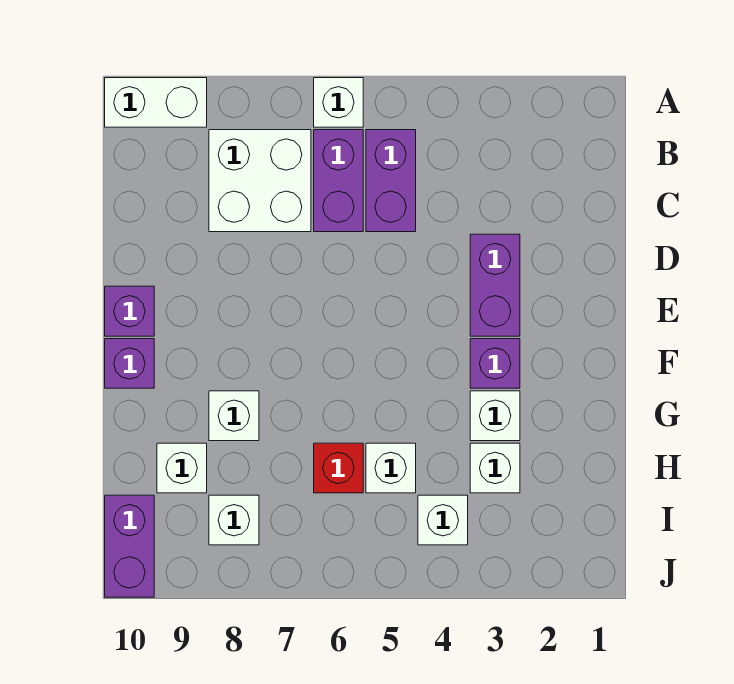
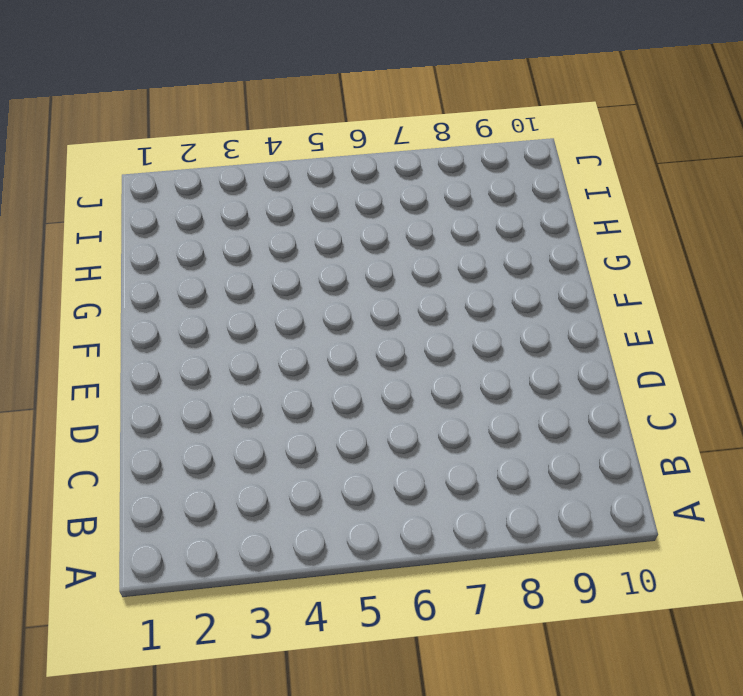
none -> white 1x1 brick [314,78,363,127]
none -> white 1x2 brick [105,78,207,127]
none -> purple 1x2 brick [366,130,416,232]

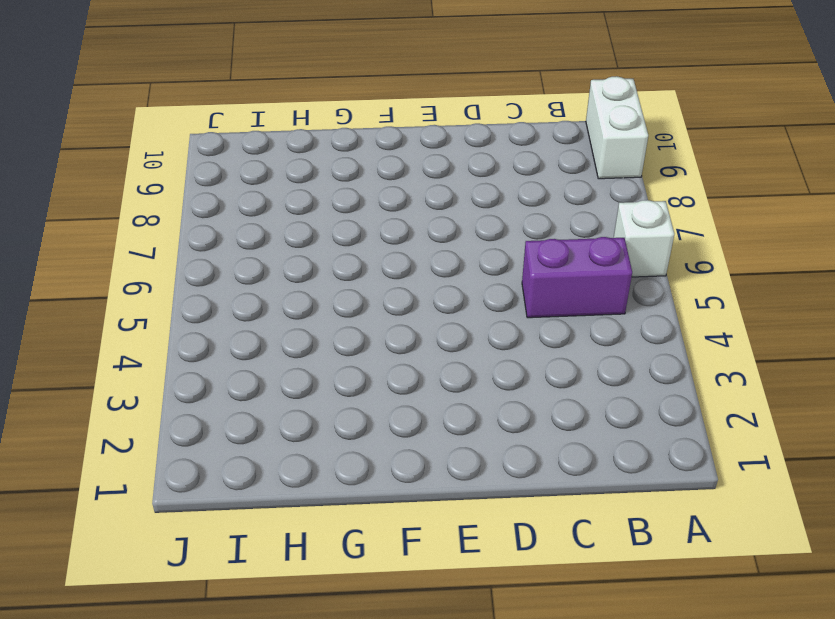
none -> purple 1x2 brick [314,130,363,232]
none -> white 2x2 brick [209,130,311,232]
none -> purple 1x2 brick [470,234,520,336]

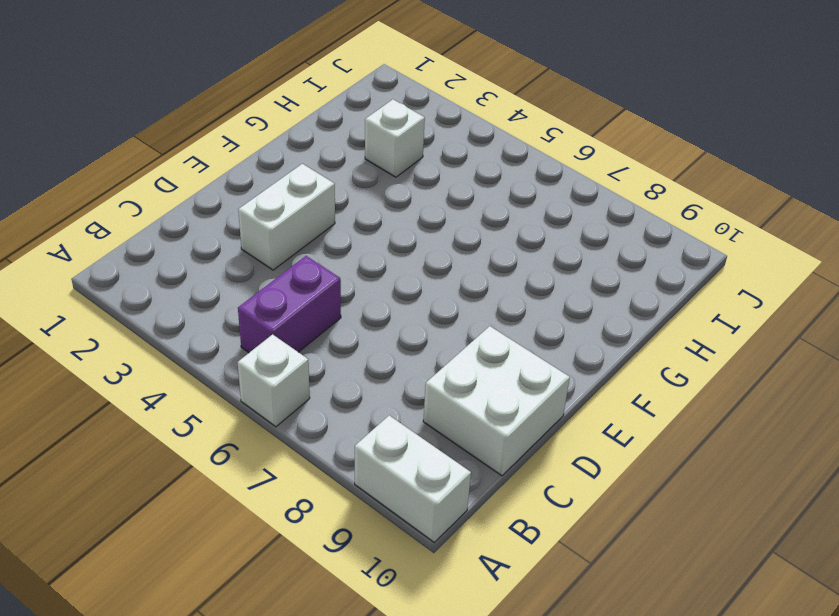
white 2x2 brick [423,326,570,476] -> white 2x2 brick moved to [209,130,311,232]
white 1x2 brick [238,164,335,270] -> purple 1x2 brick [470,234,520,336]
none -> purple 1x2 brick [314,130,363,232]
none -> purple 1x1 brick [105,286,154,336]
none -> purple 1x1 brick [470,339,520,388]

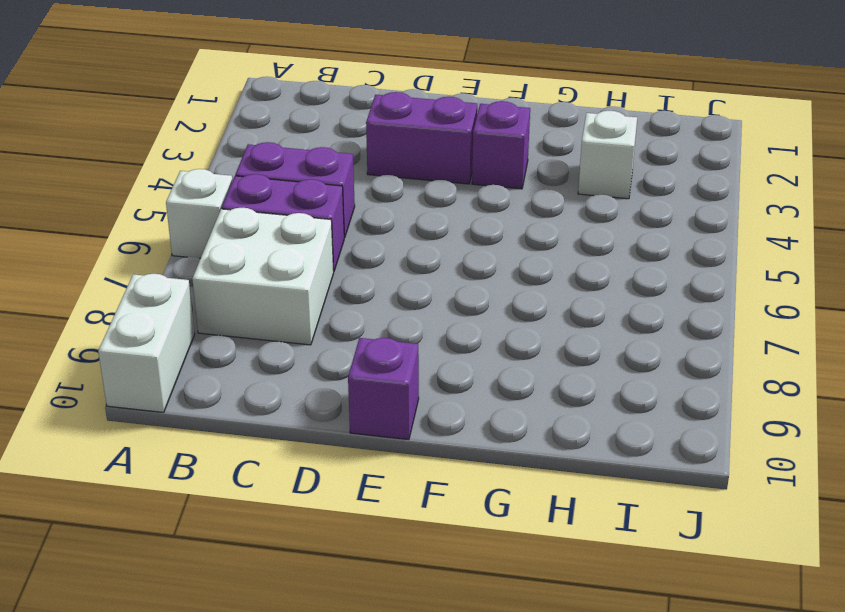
none -> purple 1x1 brick [105,339,154,388]
none -> white 1x1 brick [470,391,520,441]
none -> white 1x1 brick [209,391,259,441]

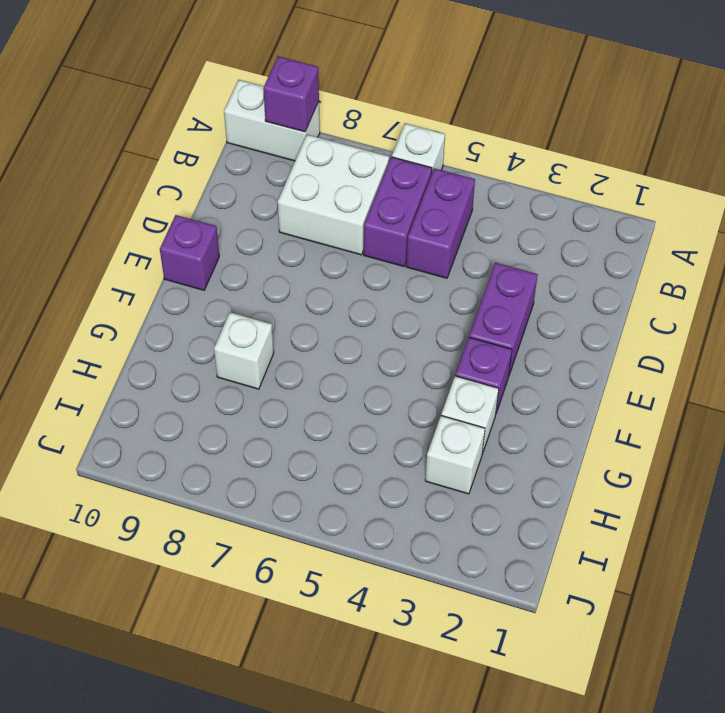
purple 1x1 brick [263,56,319,132] -> purple 1x1 brick moved to [105,339,154,388]
none -> white 1x1 brick [366,443,416,493]
none -> red 1x1 brick [314,443,363,493]
none -> white 1x1 brick [157,443,207,493]

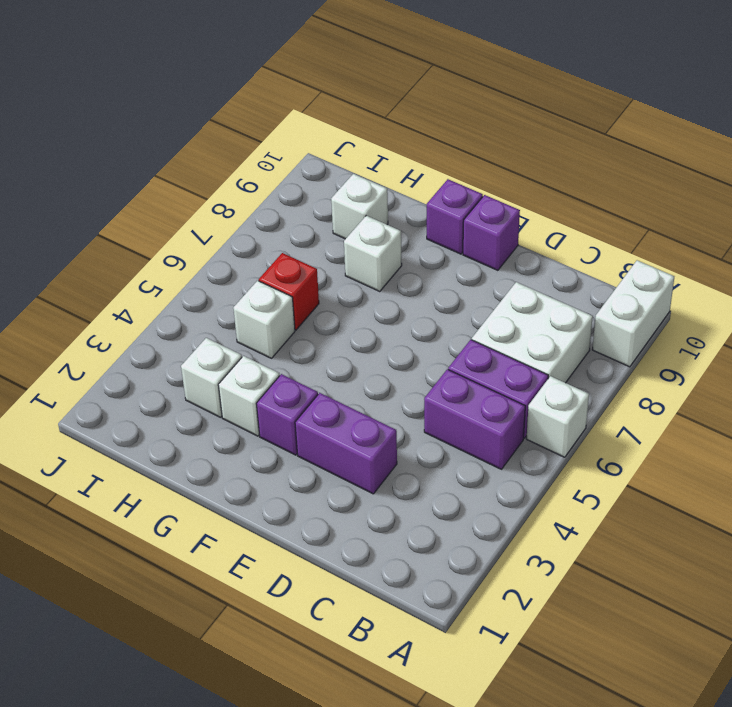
none -> white 1x1 brick [418,495,468,545]
none -> white 1x1 brick [209,495,259,545]
none -> purple 1x2 brick [105,495,154,597]

